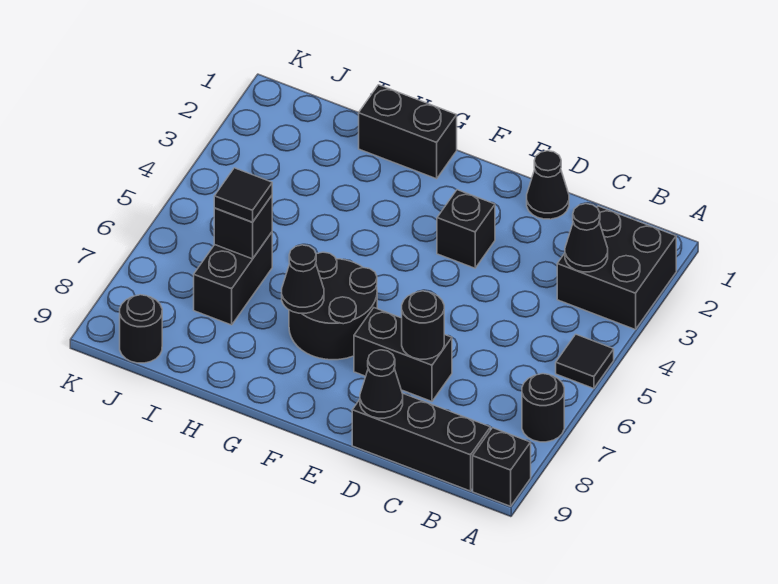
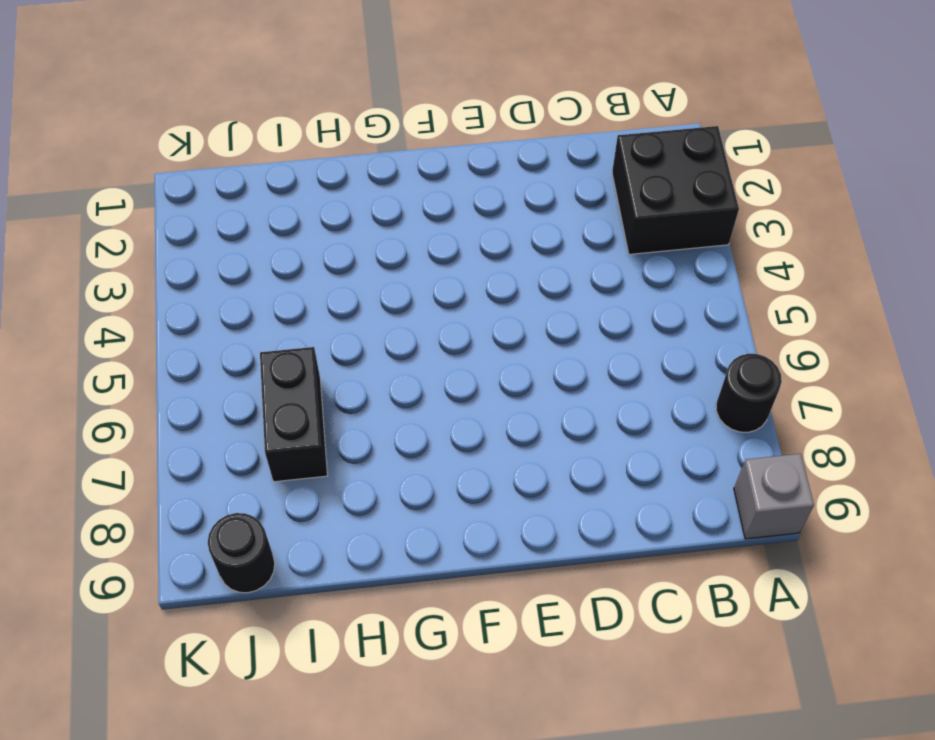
grey 1x1 brick [734,454,814,539] -> black 1x1 brick [473,428,531,506]
none -> black 1x1 tile [556,334,614,388]
none -> black 1x3 brick [352,394,490,491]
none -> black 1x1 cone [527,151,569,219]

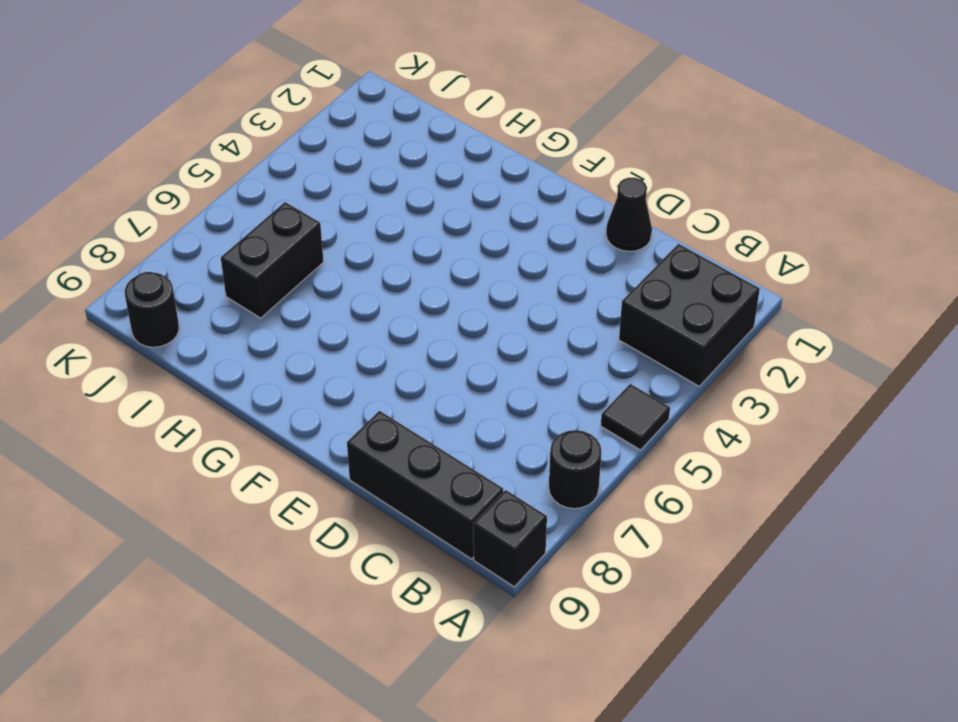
none -> black 1x2 brick [354,308,452,401]
none -> black 1x1 brick [437,190,495,268]
none -> black 2x2 round brick [289,252,377,360]

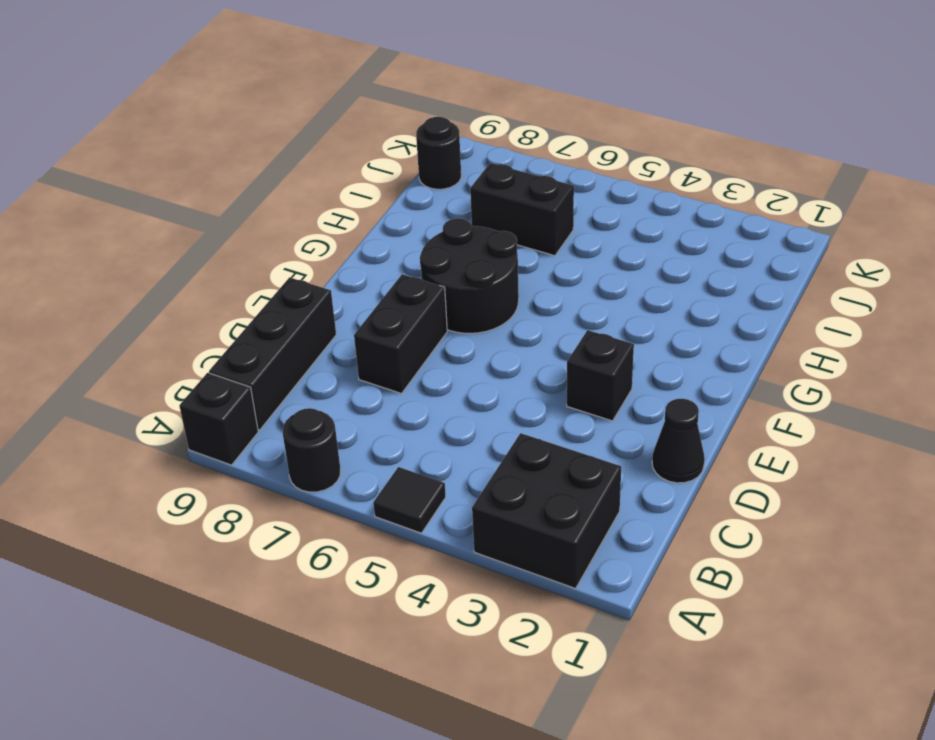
none -> black 1x2 brick [359,85,457,179]
none -> black 1x1 cone [565,204,608,272]
none -> black 1x1 round brick [402,291,444,359]

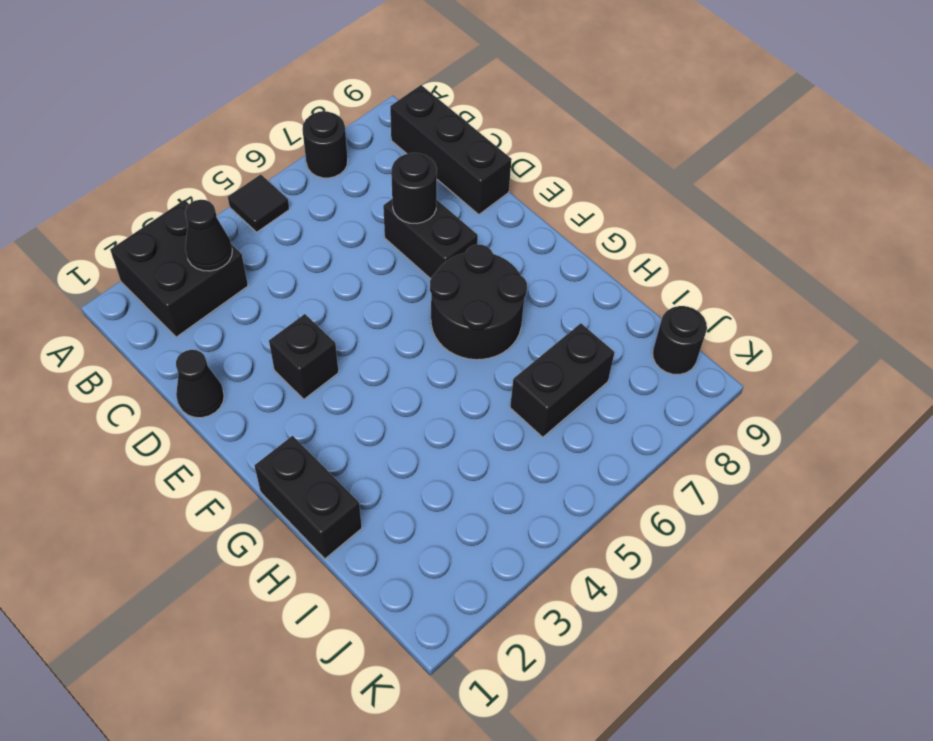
none -> black 1x1 brick [473,428,531,506]
none -> black 1x1 cone [360,350,403,418]
none -> black 1x1 cone [282,245,324,313]

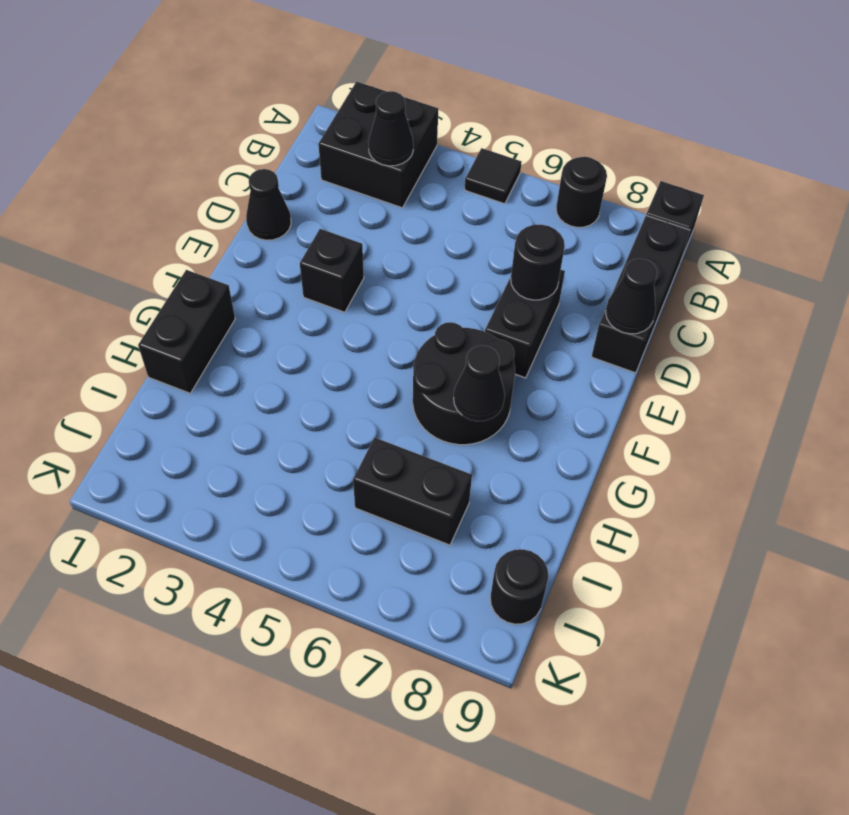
none -> black 1x1 brick [214,196,272,259]
none -> black 1x1 tile [214,168,272,222]

